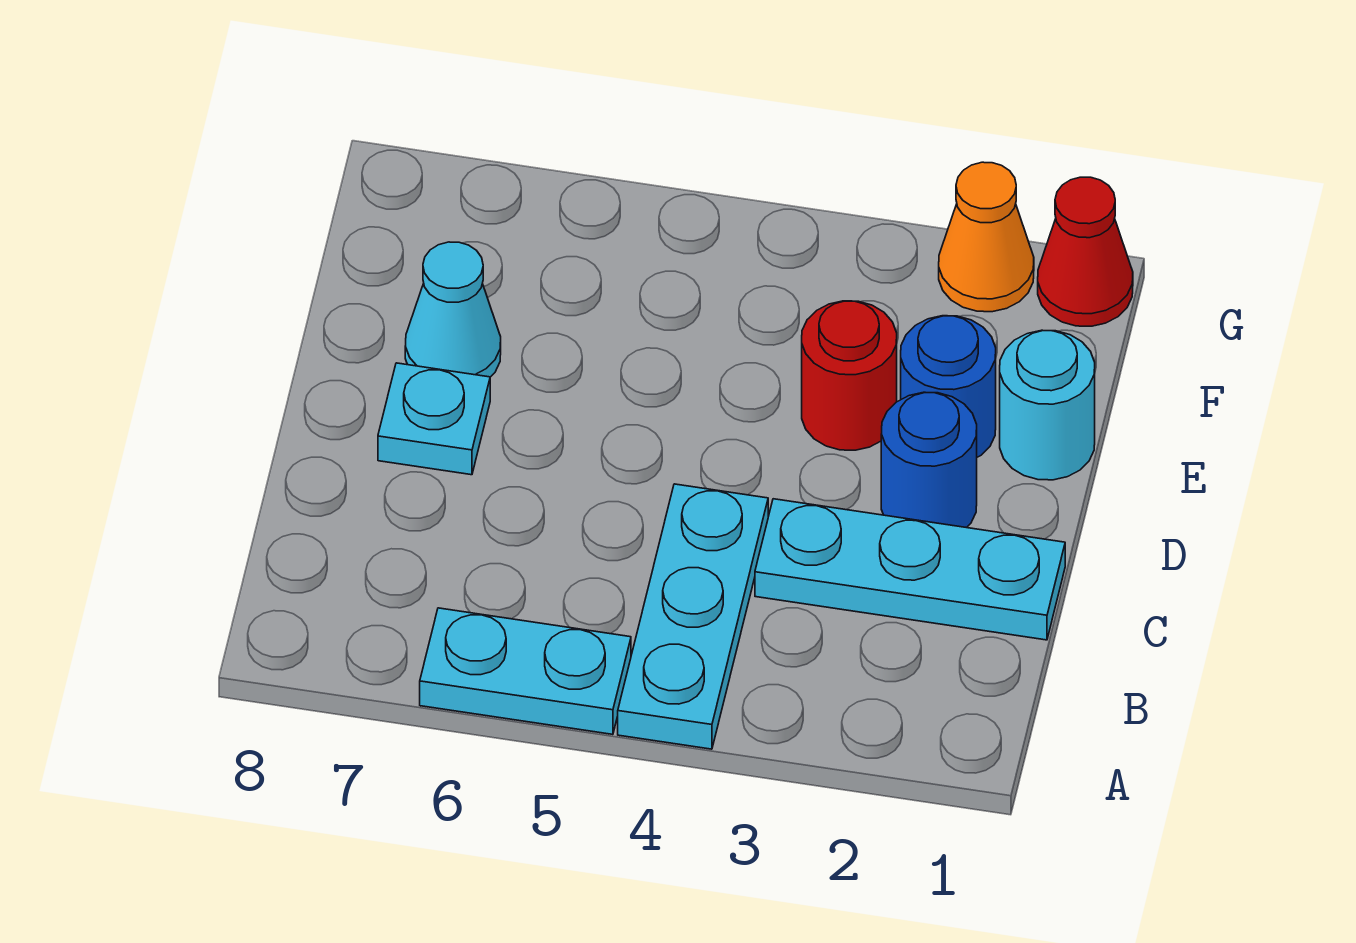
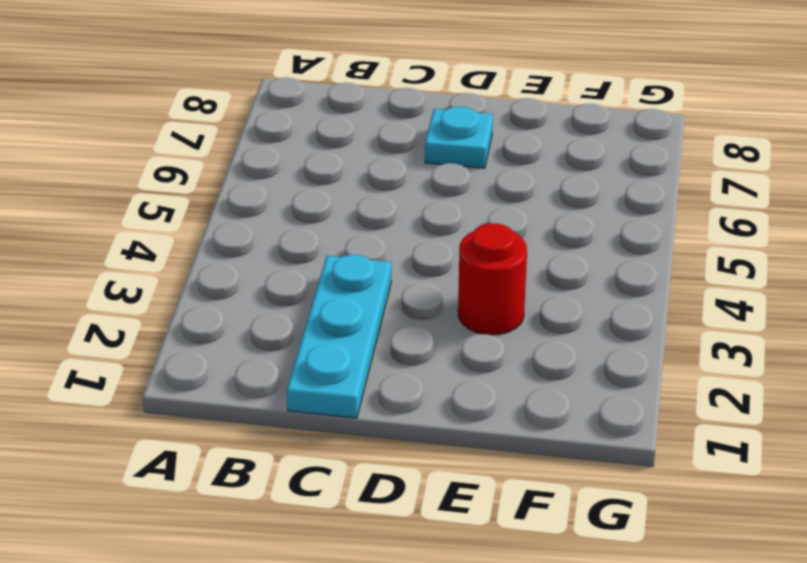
none -> cyan 1x3 plate [618,484,768,749]
none -> cyan 1x2 plate [420,608,631,734]

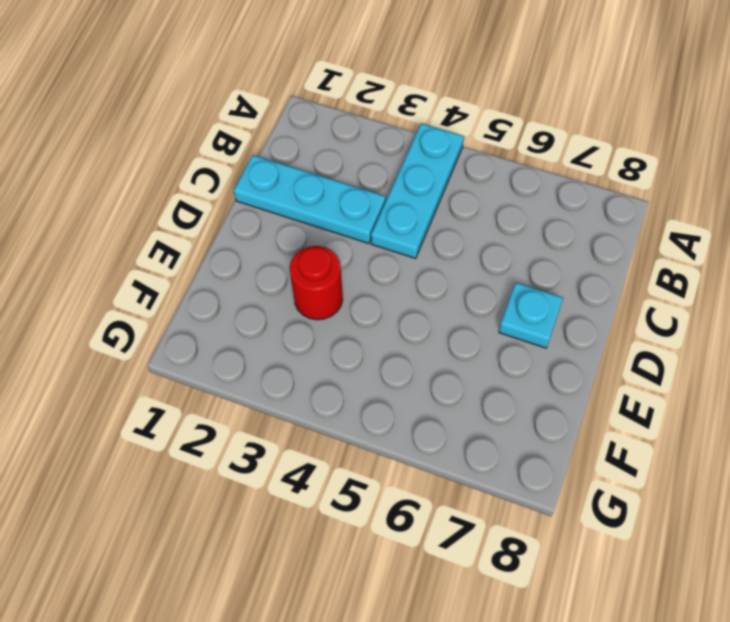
none -> cyan 1x2 plate [420,608,631,734]
none -> blue 1x1 round brick [881,392,977,528]

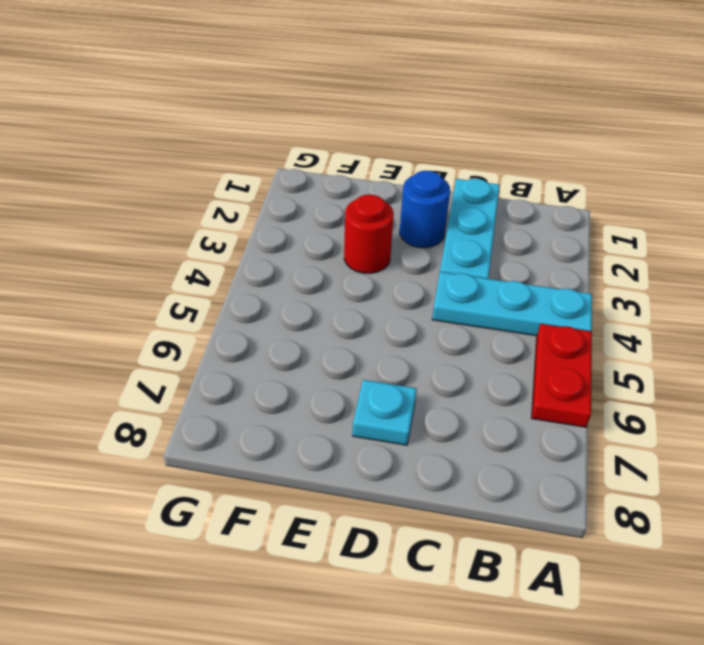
red 1x2 plate [532,324,592,427] -> cyan 1x2 plate [420,608,631,734]
none -> cyan 1x1 round brick [1000,330,1095,480]
none -> blue 1x1 round brick [901,316,996,457]

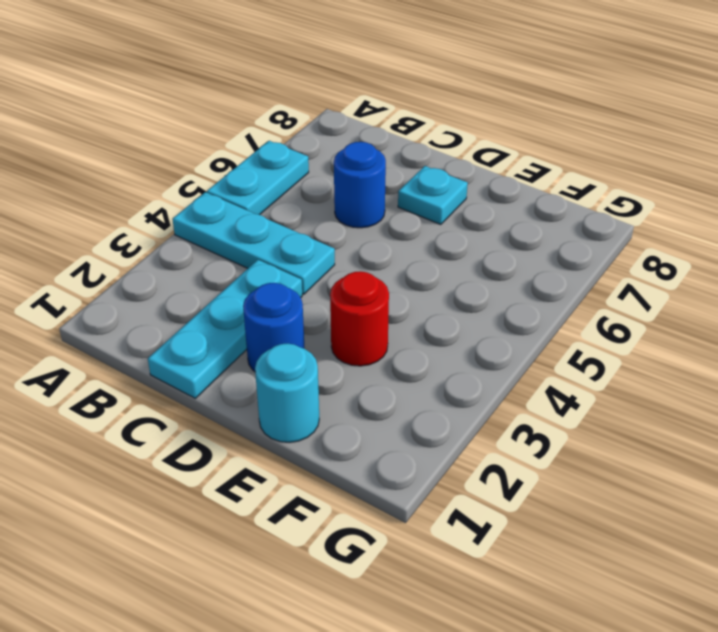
blue 1x1 round brick [334,142,386,228] -> blue 1x1 round brick moved to [901,316,996,457]
none -> cyan 1x1 cone [405,242,501,377]
none -> red 1x1 cone [1038,177,1133,326]

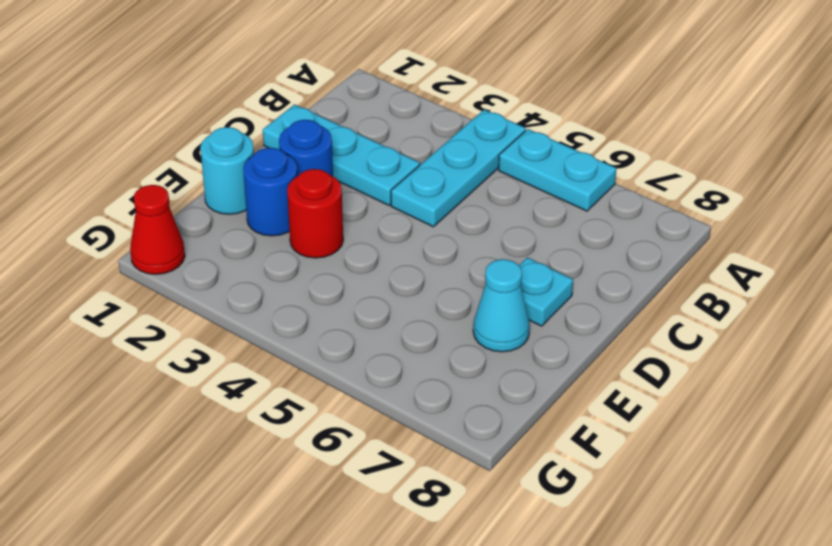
none -> orange 1x1 cone [939,162,1034,312]

